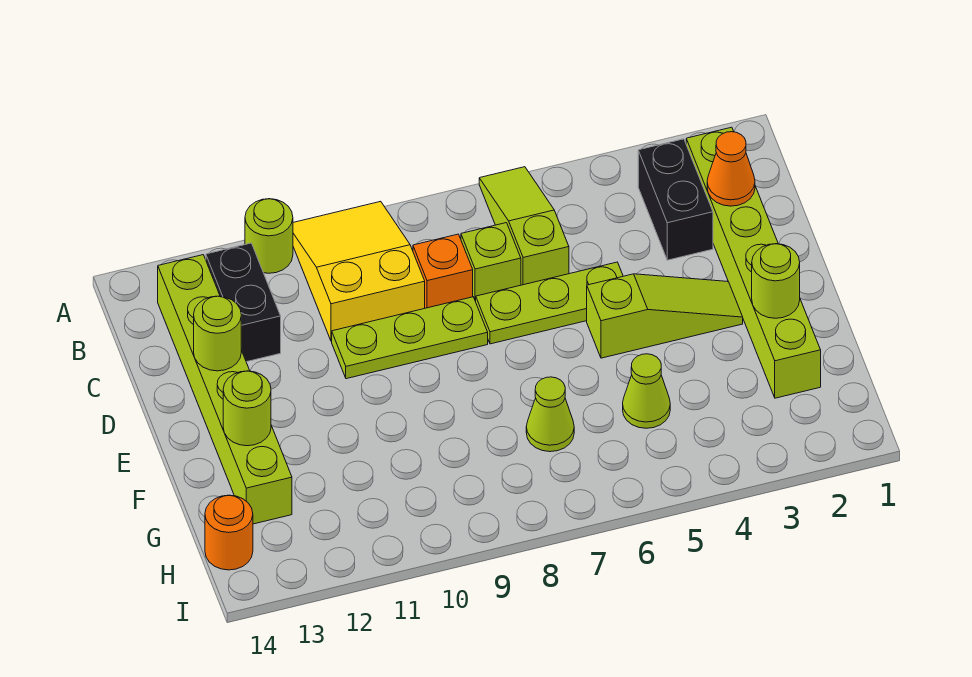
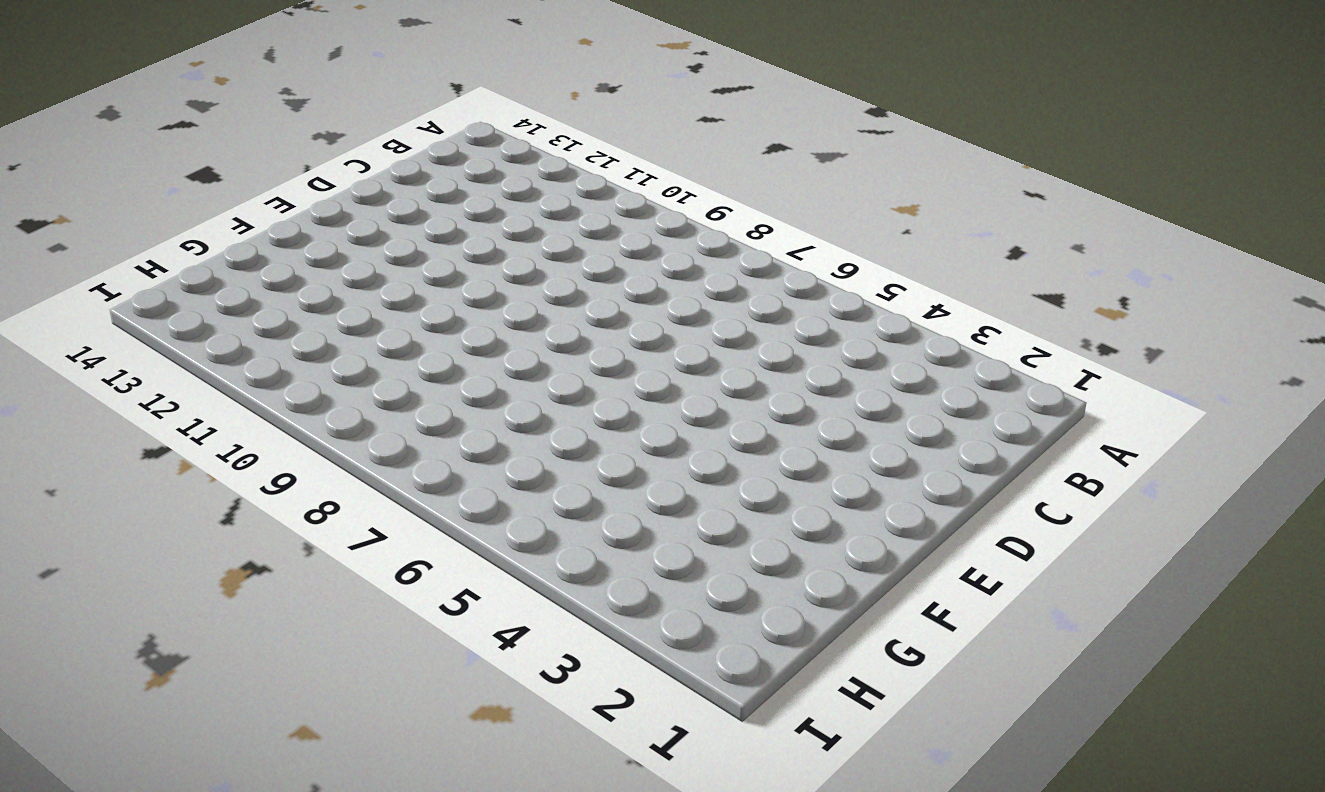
none -> lime 1x3 slope [479,167,569,285]
none -> yellow 2x3 slope [293,201,425,341]
none -> lime 1x1 round brick [245,199,293,273]

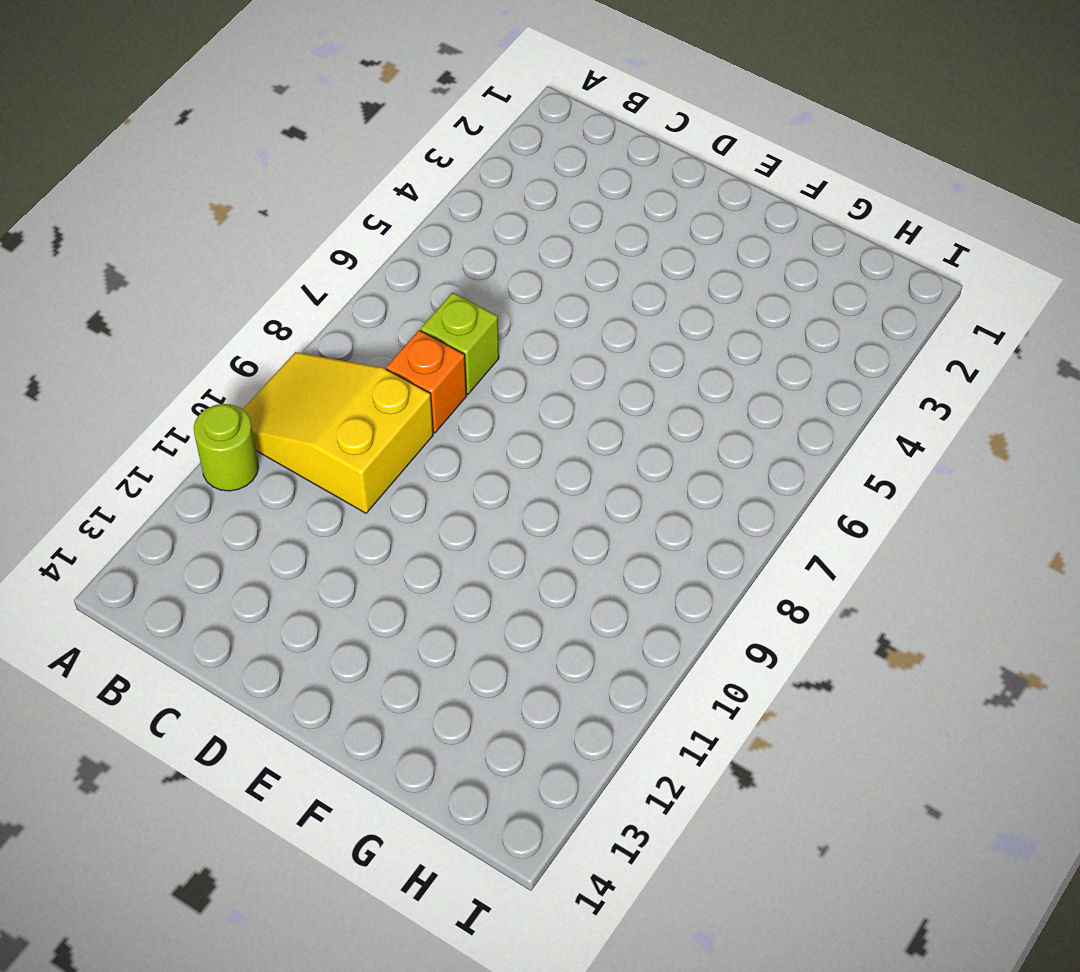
none -> lime 1x3 slope [479,167,569,285]
none -> lime 1x6 brick [686,127,821,398]
none -> black 1x2 brick [638,139,713,260]

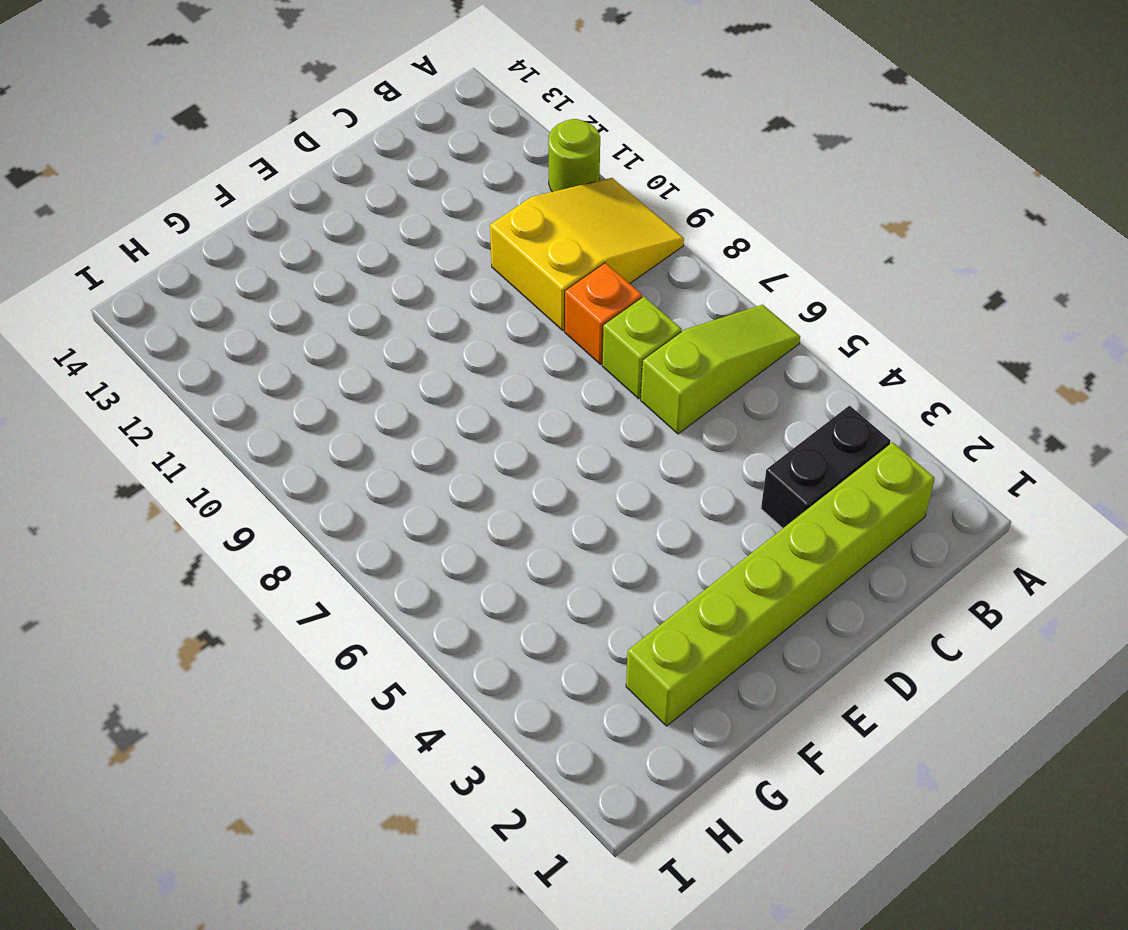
none -> black 1x2 brick [206,243,281,362]
none -> lime 1x6 brick [158,255,292,524]
none -> lime 1x3 plate [476,262,623,344]

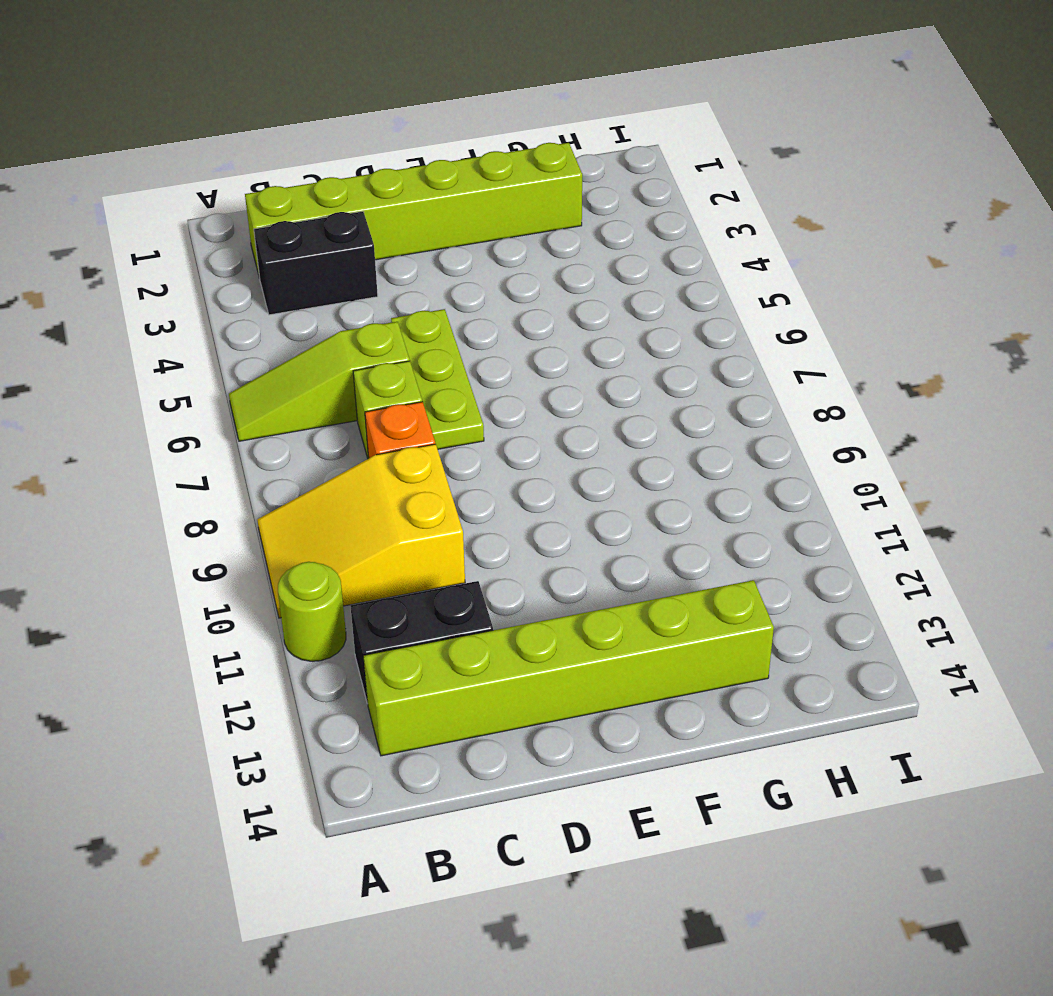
none -> lime 1x3 plate [332,297,488,379]
none -> lime 1x3 slope [587,274,743,358]
none -> lime 1x1 cone [623,354,670,428]

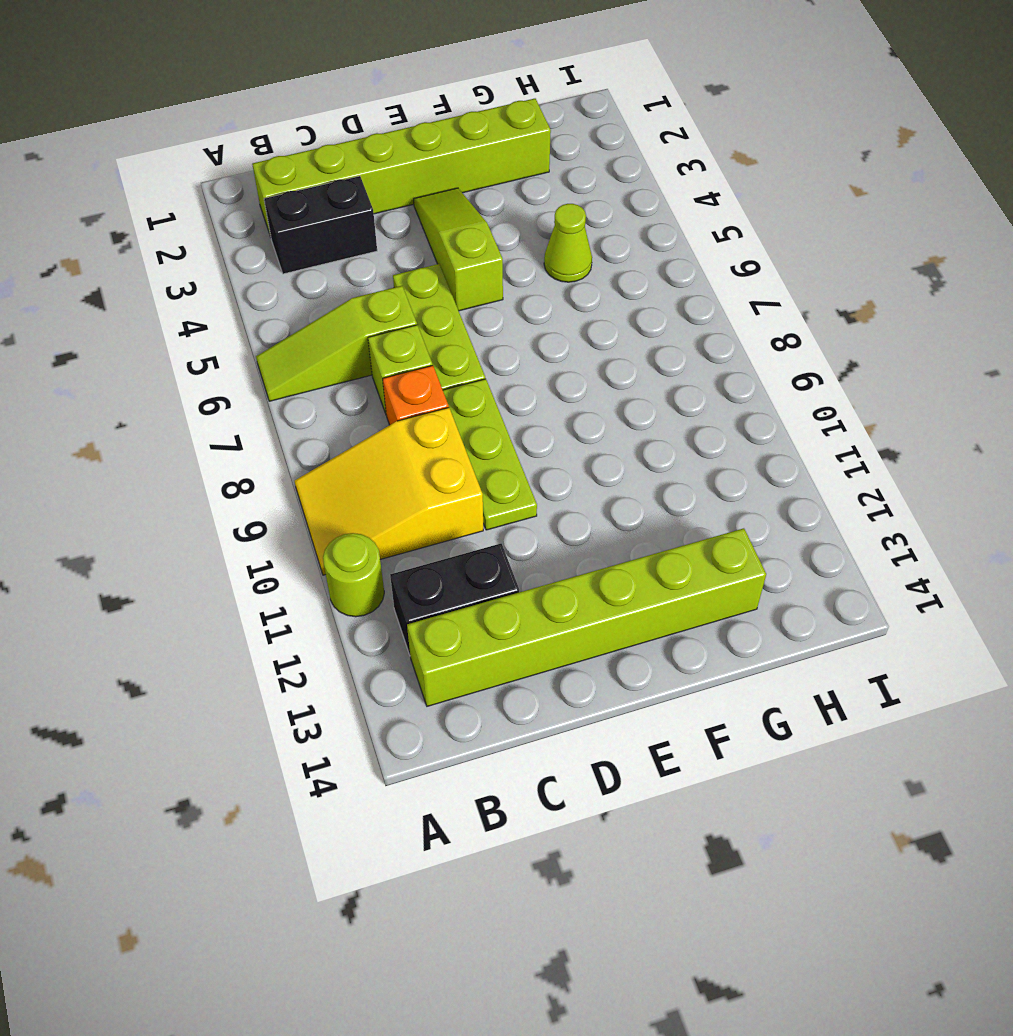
none -> lime 1x1 cone [526,377,574,452]
none -> orange 1x1 round brick [205,495,253,570]
none -> orange 1x1 cone [707,132,755,206]

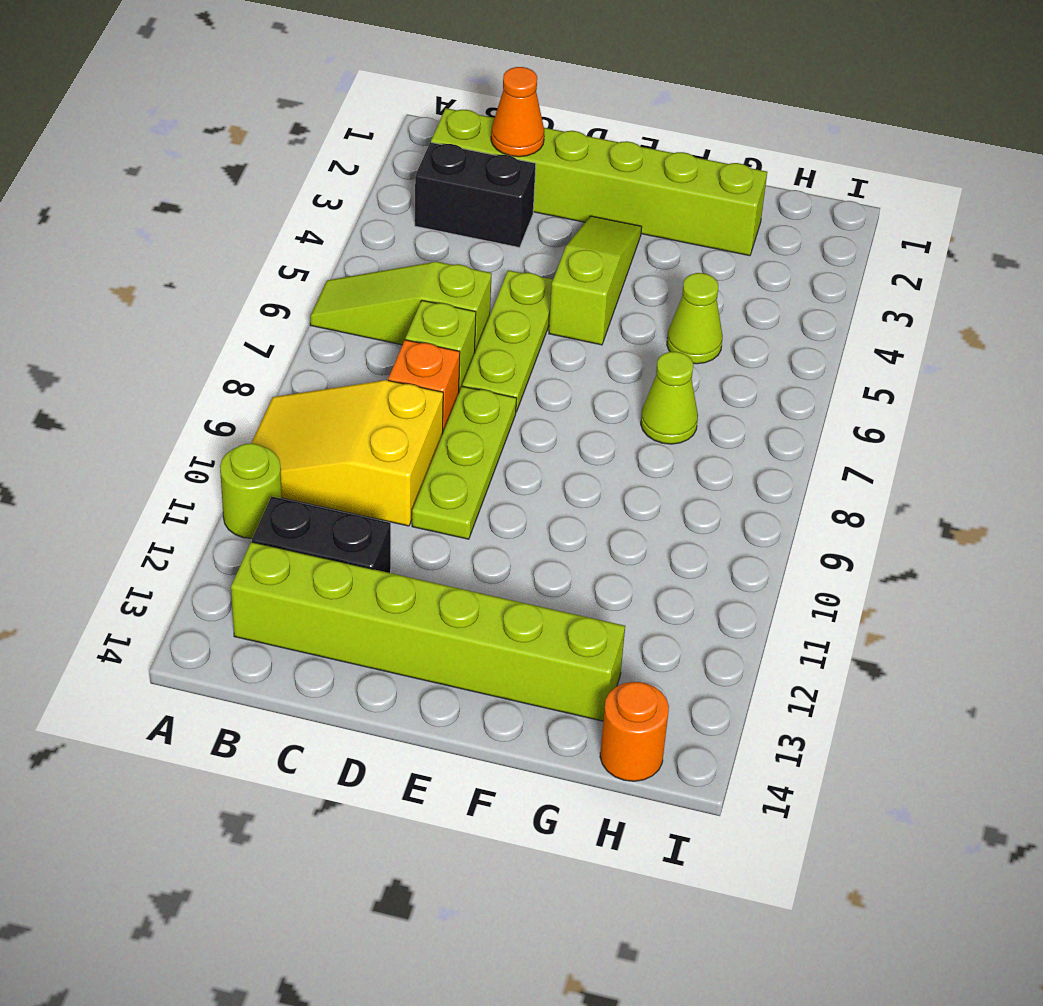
none -> lime 1x1 round brick [194,296,241,371]
none -> lime 1x1 round brick [752,244,800,318]
none -> lime 1x1 round brick [223,371,271,446]

